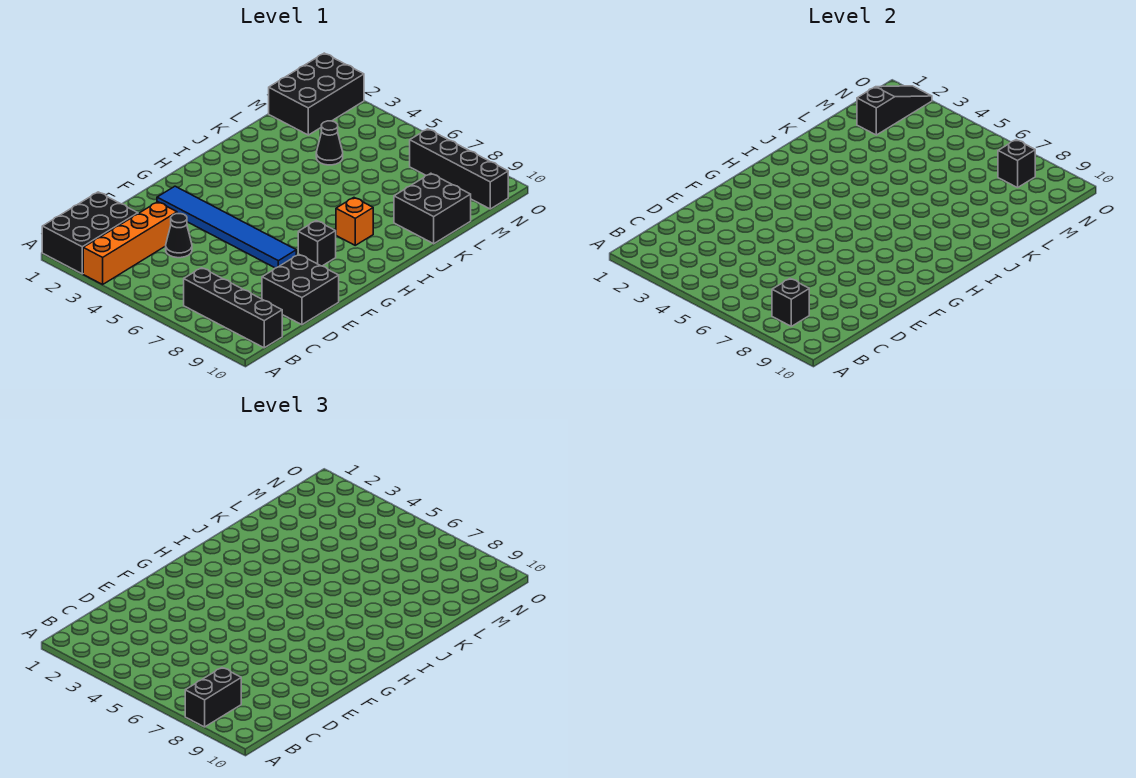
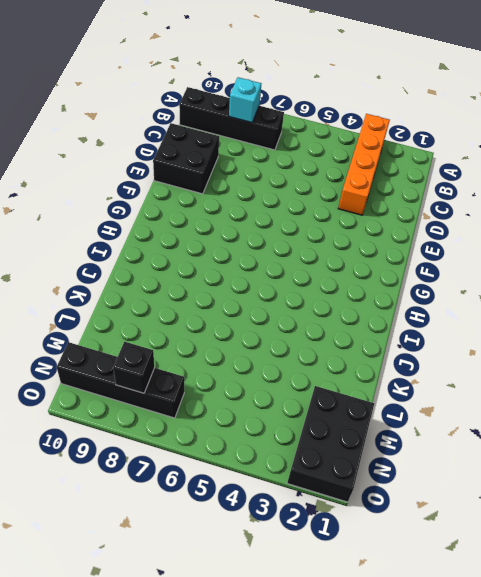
cyan 1x1 brick [229,77,261,123] -> black 1x1 brick [772,279,809,326]
none -> black 2x3 brick [42,192,138,274]
none -> black 1x1 cone [166,214,192,258]
none -> blue 1x6 tile [157,186,296,268]

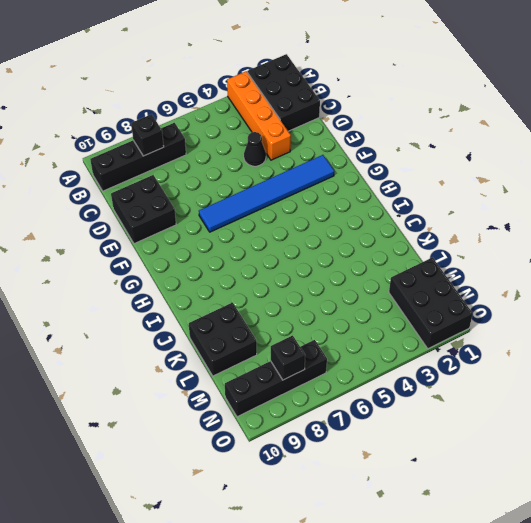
none -> black 1x1 brick [298,221,336,266]
none -> orange 1x1 brick [336,198,373,245]
none -> black 1x1 cone [316,121,343,165]

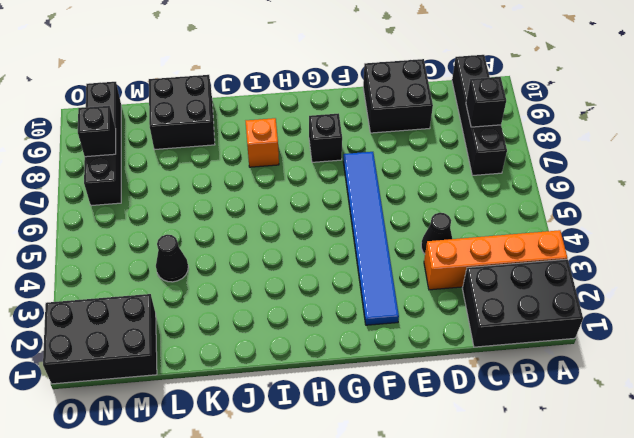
none -> black 1x3 slope [857,86,932,135]
none -> black 1x2 brick [185,668,241,727]

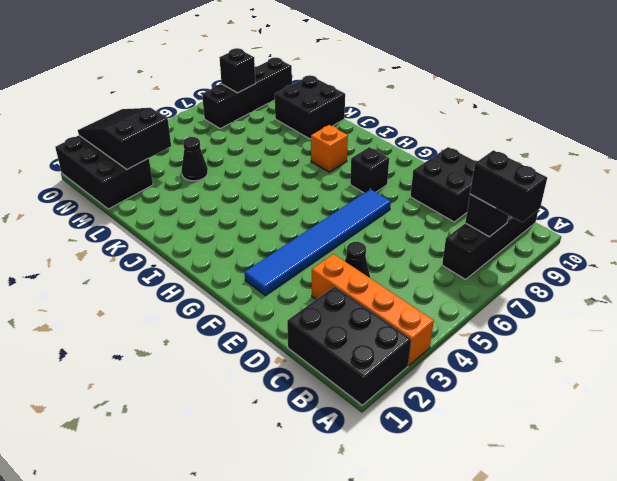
black 2x3 slope [78,108,171,169] -> black 1x3 slope [857,86,932,135]

